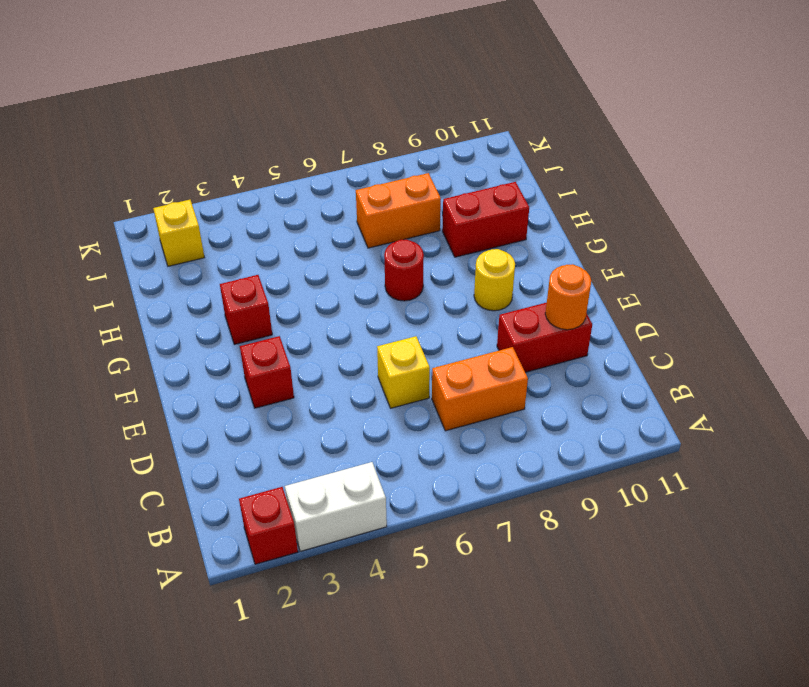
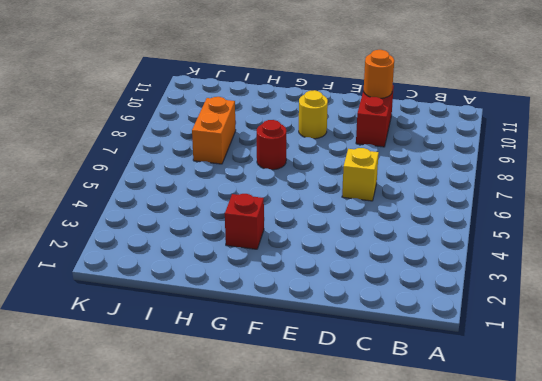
none -> red 1x1 brick [239,487,298,564]
none -> white 1x2 brick [285,462,387,551]
none -> orange 1x2 brick [432,347,528,431]

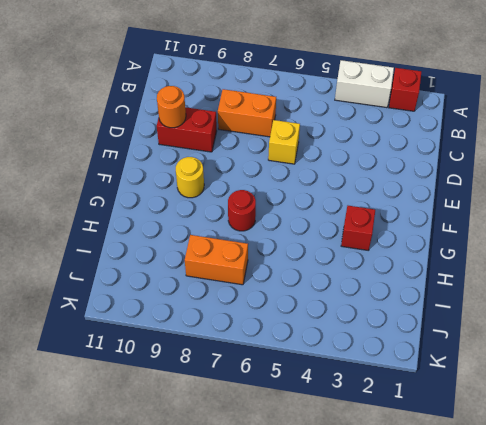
none -> red 1x1 brick [240,336,294,408]
none -> red 1x2 brick [442,182,529,257]
none -> yellow 1x1 brick [153,200,204,266]

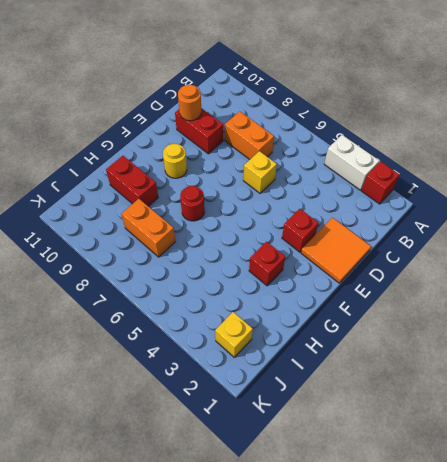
orange 2x2 tile [301,218,371,283] -> none

